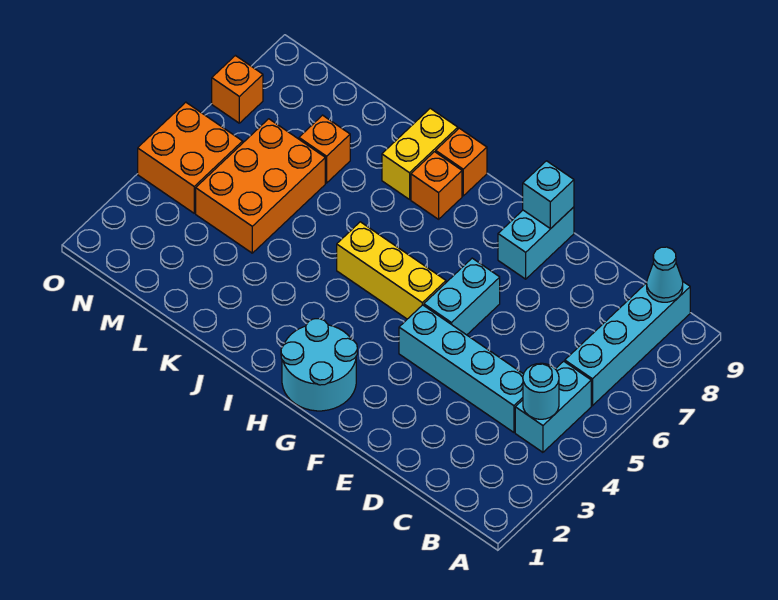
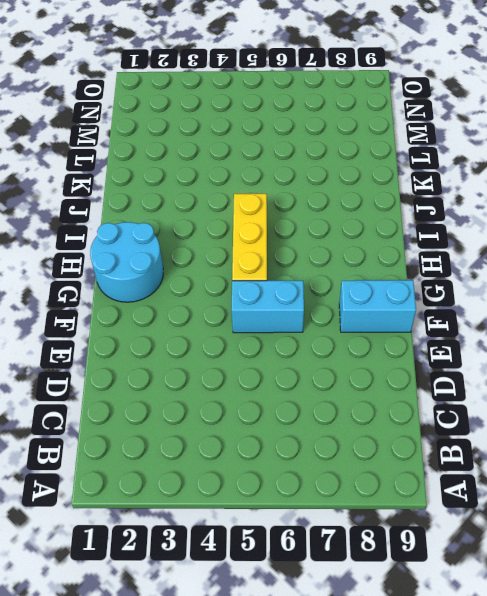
none -> cyan 1x2 brick [515,361,591,452]
none -> cyan 1x4 brick [565,282,690,406]
none -> cyan 1x4 brick [399,305,524,432]

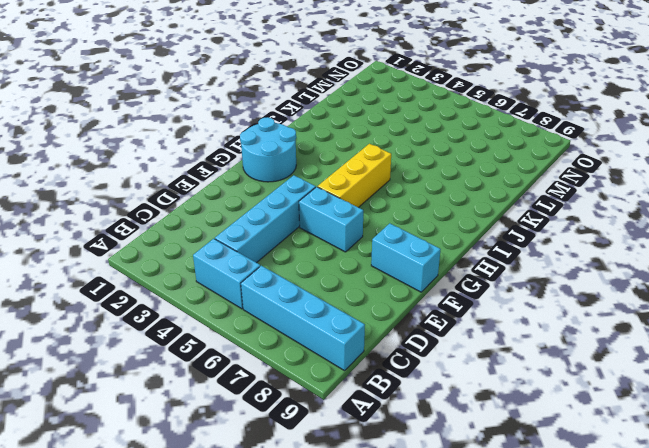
none -> orange 1x1 brick [411,152,462,219]
none -> orange 1x1 brick [436,128,487,196]
none -> yellow 1x2 brick [382,108,458,199]

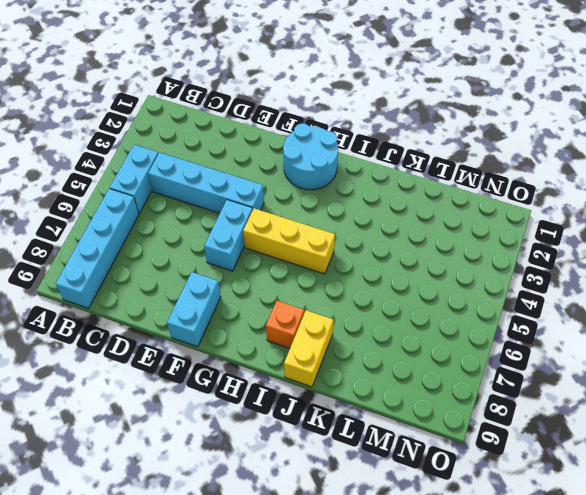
none -> orange 1x1 brick [436,128,487,196]
none -> orange 2x3 brick [196,119,325,253]
none -> orange 1x1 brick [299,115,350,183]

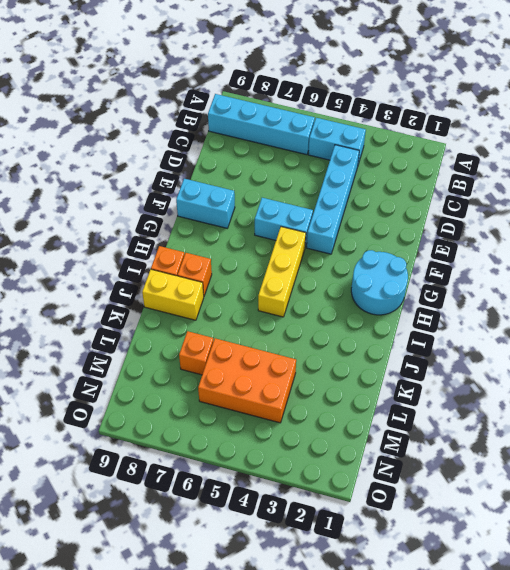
none -> orange 2x2 brick [138,102,243,213]
none -> orange 1x1 brick [212,56,263,123]
none -> cyan 1x1 round brick [523,363,559,419]

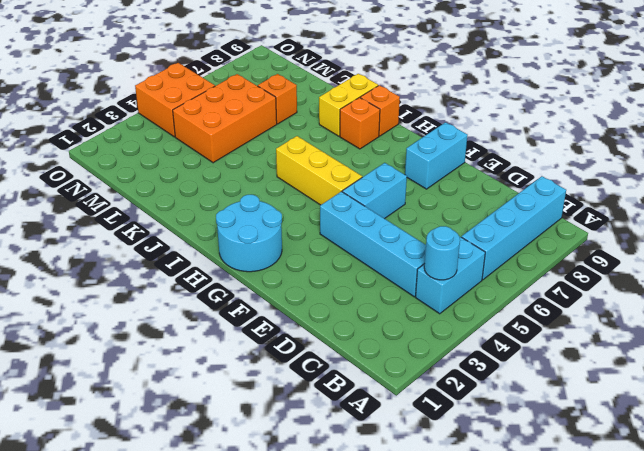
none -> orange 1x1 brick [212,56,263,123]
none -> cyan 1x1 cone [647,247,683,302]
none -> cyan 1x1 brick [523,161,574,229]

